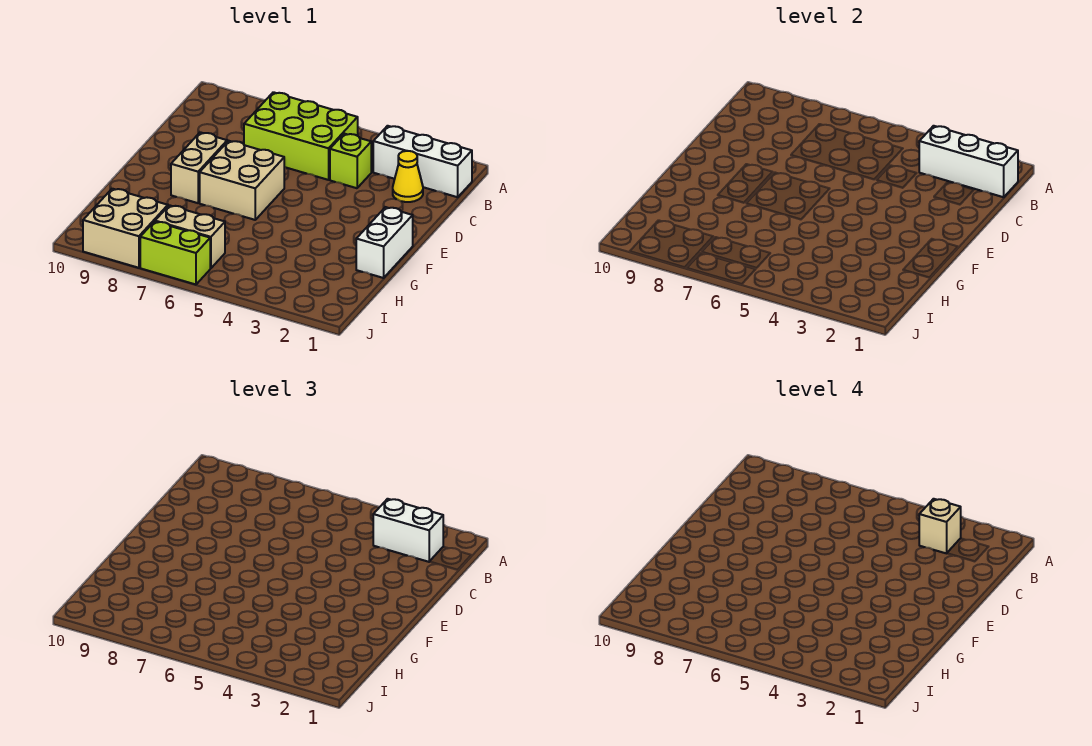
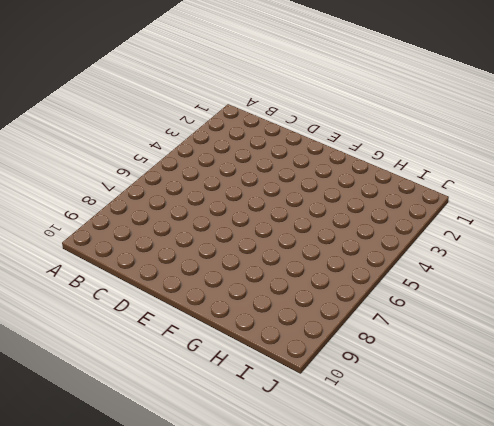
none -> white 1x3 brick [373,126,472,197]
none -> lime 2x3 brick [244,92,358,180]
none -> yellow 1x1 cone [393,151,423,202]

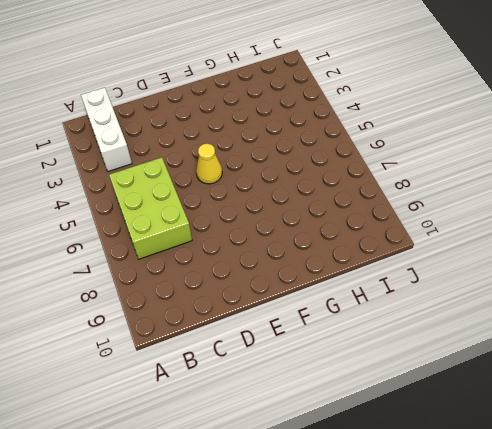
yellow 1x1 cone [196,144,222,184] -> yellow 1x1 cone moved to [393,151,423,202]
none -> lime 1x1 brick [330,134,371,188]
none -> tan 2x2 brick [200,141,284,220]
none -> tan 1x2 brick [171,132,227,203]

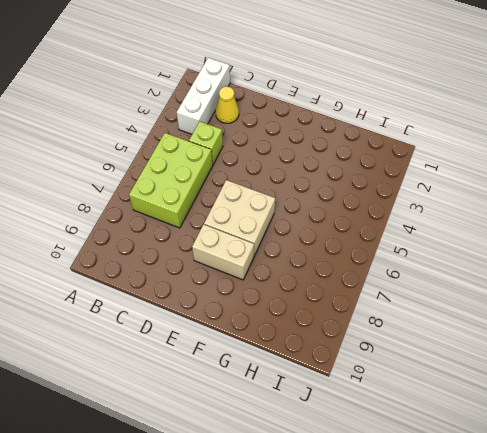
none -> white 1x2 brick [356,207,413,278]
none -> tan 1x2 brick [155,205,225,268]
none -> tan 2x2 brick [83,189,168,268]

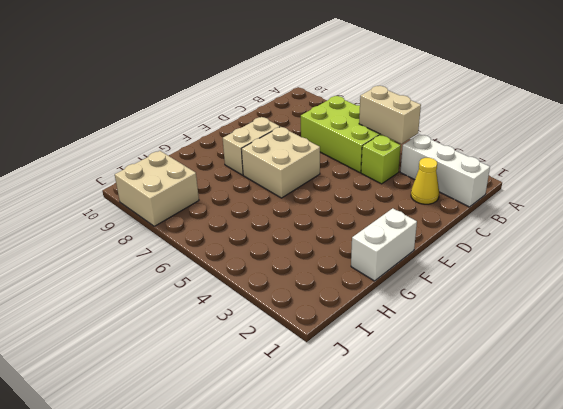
tan 1x2 brick [359,86,421,144] -> tan 1x2 brick moved to [155,205,225,268]
none -> lime 1x2 brick [140,221,210,285]
none -> white 1x3 brick [919,126,1018,197]
none -> white 1x2 brick [373,499,443,562]

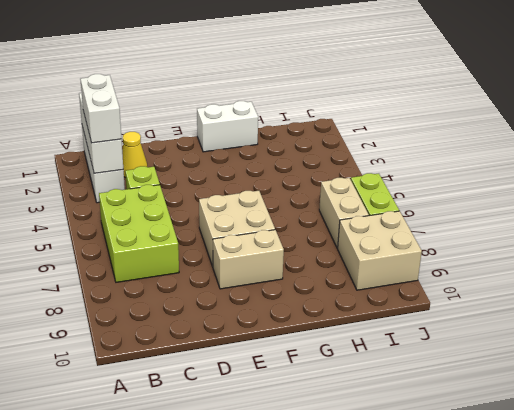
none -> tan 1x1 brick [919,499,961,553]

